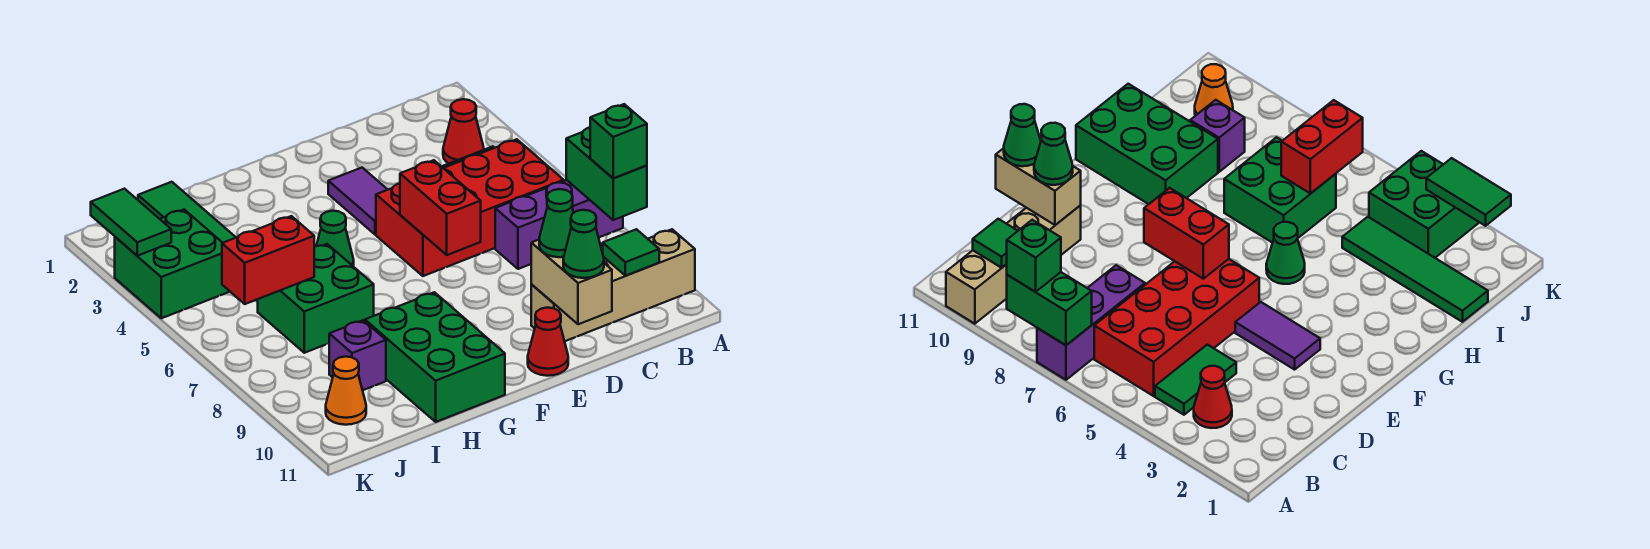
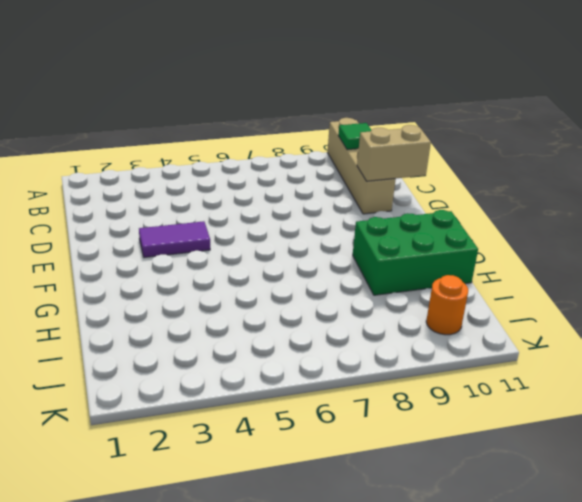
orange 1x1 round brick [426,275,468,335] -> orange 1x1 cone [326,357,366,425]
none -> purple 1x3 brick [495,180,623,269]
none -> red 1x1 cone [443,99,484,164]
none -> green 1x2 tile [1155,345,1236,415]

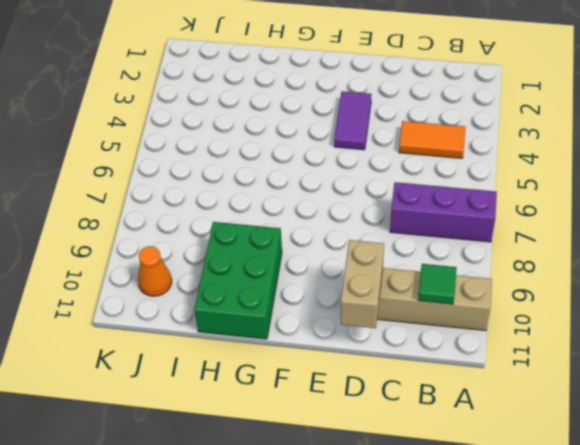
orange 1x2 tile [399,121,466,158] -> green 1x2 tile [1155,345,1236,415]
none -> red 1x1 cone [443,99,484,164]
none -> red 2x4 brick [376,139,564,276]
none -> red 1x1 cone [528,308,568,376]

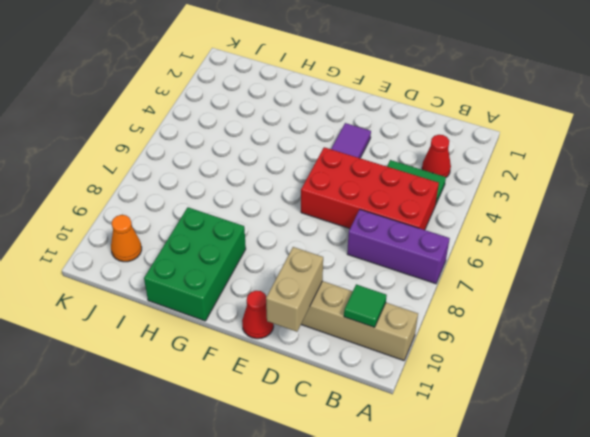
none -> green 1x1 cone [316,211,354,267]
none -> green 2x2 brick [258,244,374,353]
none -> green 1x4 tile [138,182,236,243]

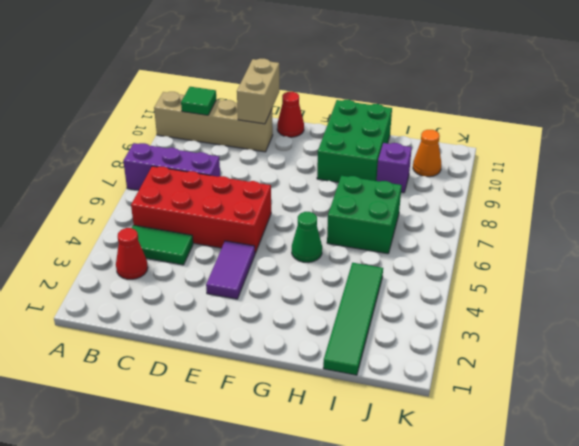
none -> green 2x2 brick [115,210,230,318]
none -> green 1x2 brick [566,128,647,220]
none -> red 1x2 brick [400,160,481,255]

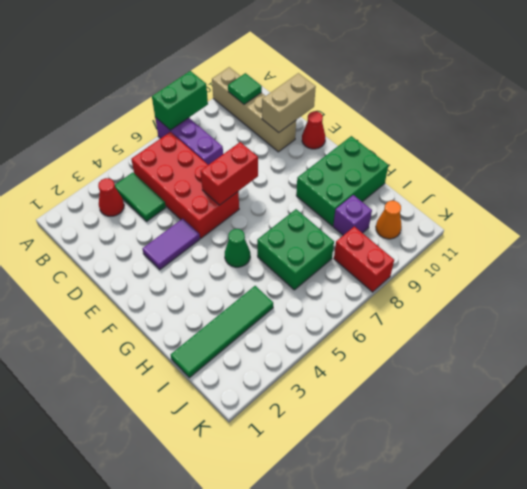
red 1x2 brick [334,226,394,292] -> red 1x2 brick moved to [222,216,314,304]
none -> green 2x2 brick [115,210,230,318]
none -> green 1x2 tile [91,189,171,256]
none -> green 1x1 brick [590,104,647,178]

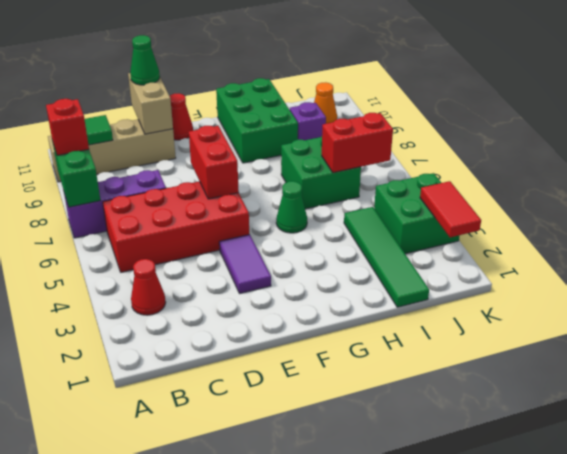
red 1x1 brick [46,99,89,155] -> green 1x1 brick [590,104,647,178]
red 1x2 tile [420,181,481,237] -> green 1x2 tile [91,189,171,256]
none -> green 1x2 tile [1155,345,1236,415]
none -> green 1x1 cone [539,189,574,257]

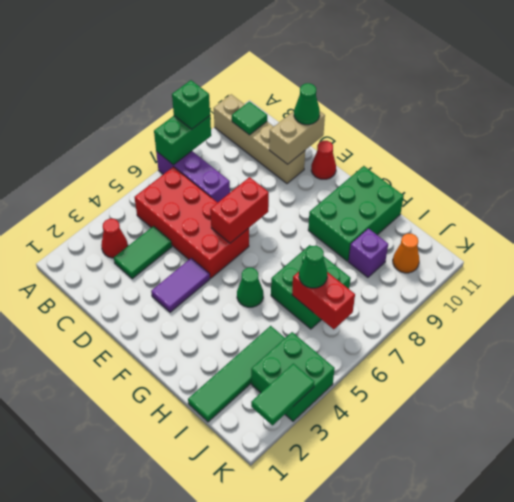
green 1x2 tile [114,226,172,279] -> green 1x2 tile turned to [1155,345,1236,415]
green 1x1 cone [299,246,327,288] -> green 1x1 cone moved to [539,189,574,257]

